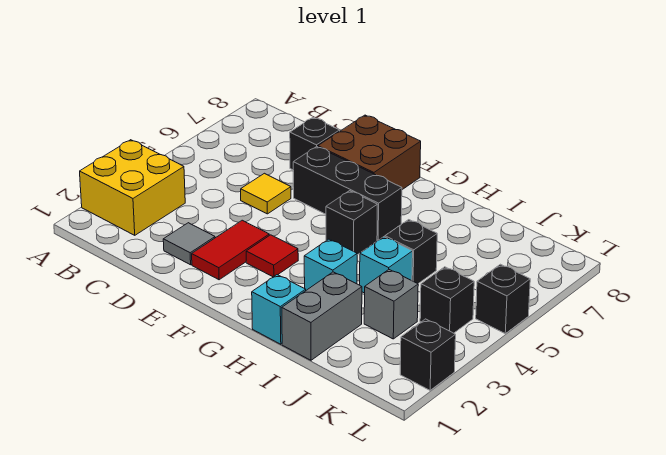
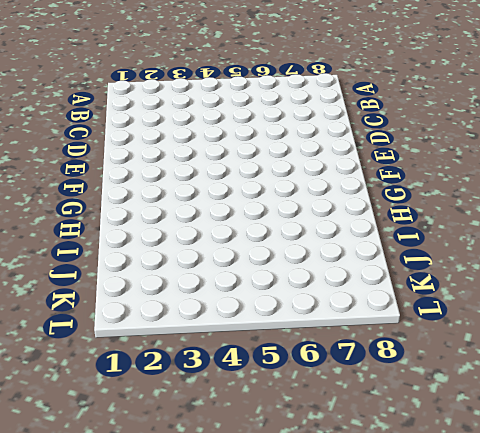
none -> yellow 2x2 brick [80,140,185,235]
none -> grey 1x1 tile [163,223,215,265]
none -> yellow 1x1 tile [241,173,291,214]

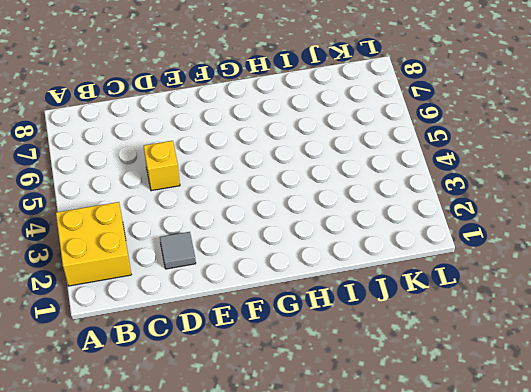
yellow 1x1 brick [144,141,180,191] -> yellow 1x1 tile [241,173,291,214]
none -> black 1x1 brick [290,118,340,170]
none -> red 1x2 tile [192,220,269,280]
none -> black 1x3 brick [293,147,402,240]

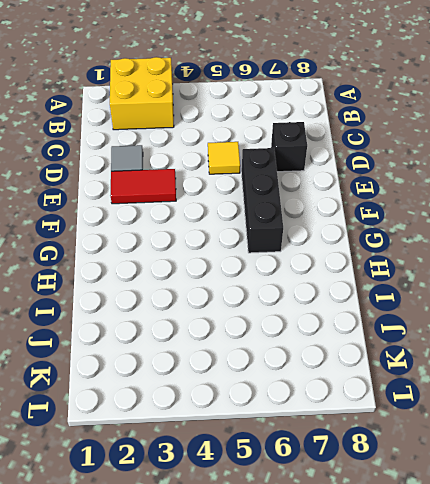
none -> brown 2x2 brick [318,115,421,190]
none -> red 1x1 tile [246,235,298,277]
none -> black 1x1 brick [326,191,377,255]

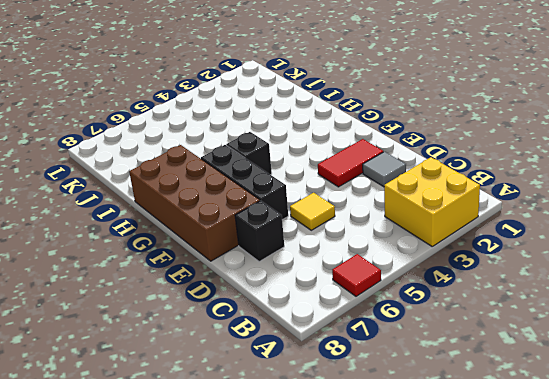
red 1x1 tile [332,254,381,296] -> red 1x1 tile moved to [246,235,298,277]
brown 2x4 brick [129,145,260,261] -> brown 2x2 brick [318,115,421,190]
none -> cyan 1x1 brick [252,275,306,344]
none -> cyan 1x1 brick [304,239,357,290]
none -> grey 1x2 brick [282,272,362,360]

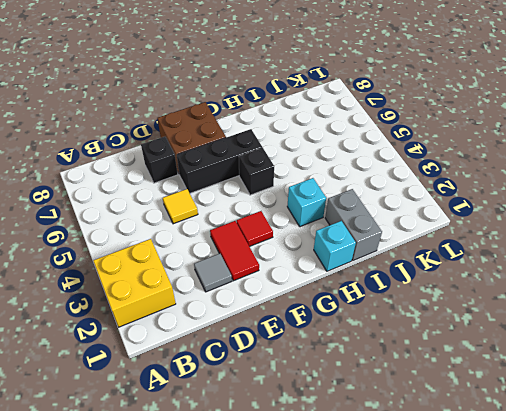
none -> cyan 1x1 brick [360,237,413,293]
none -> black 1x1 brick [385,220,437,284]
none -> grey 1x1 brick [364,270,418,339]

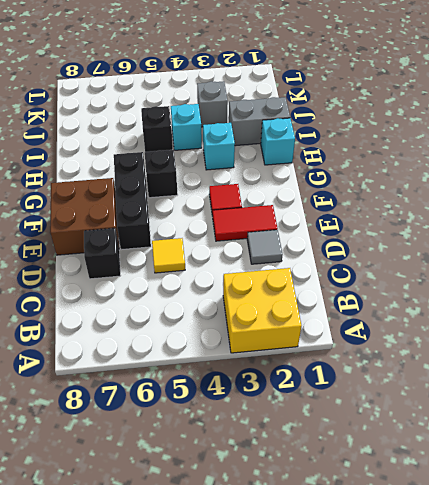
none -> black 1x1 brick [420,267,474,333]
none -> black 1x1 brick [400,319,456,390]
none -> black 1x1 brick [476,264,530,334]

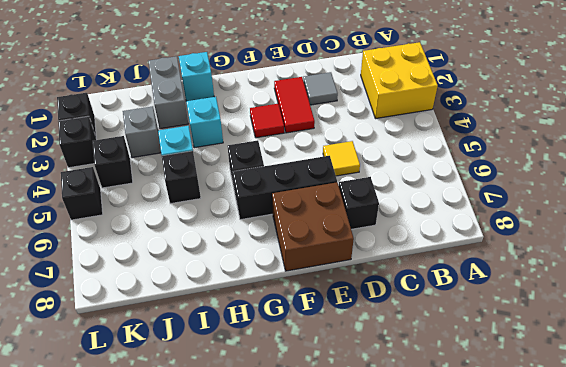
black 1x1 brick [58,116,96,168] -> none

